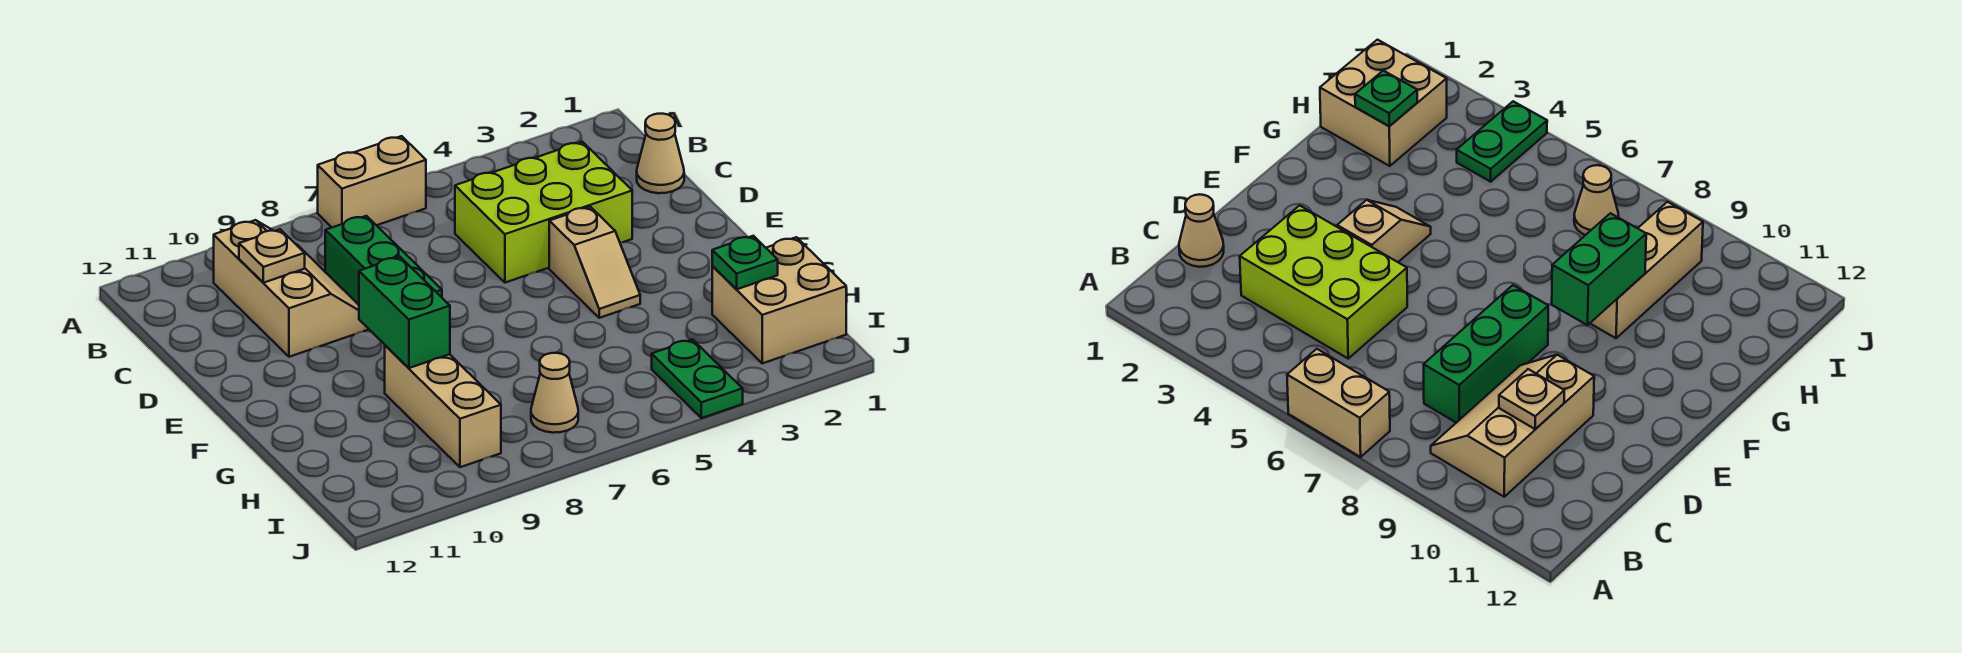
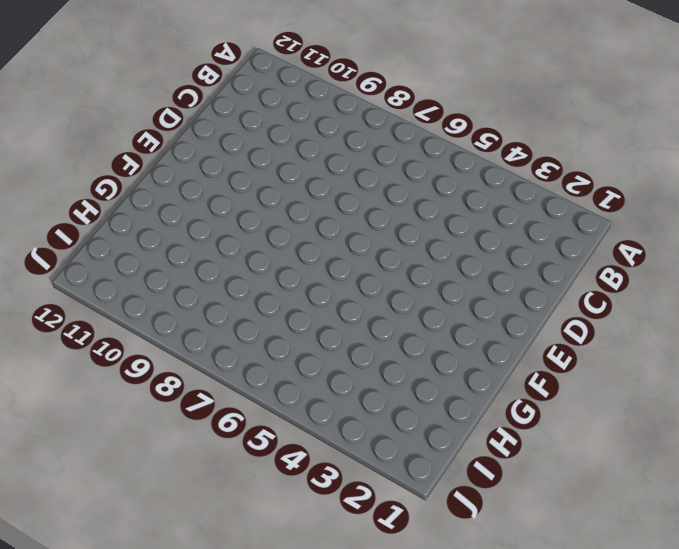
none -> tan 1x2 brick [318,136,426,227]
none -> tan 2x3 slope [214,220,369,357]
none -> tan 1x1 cone [637,114,684,193]

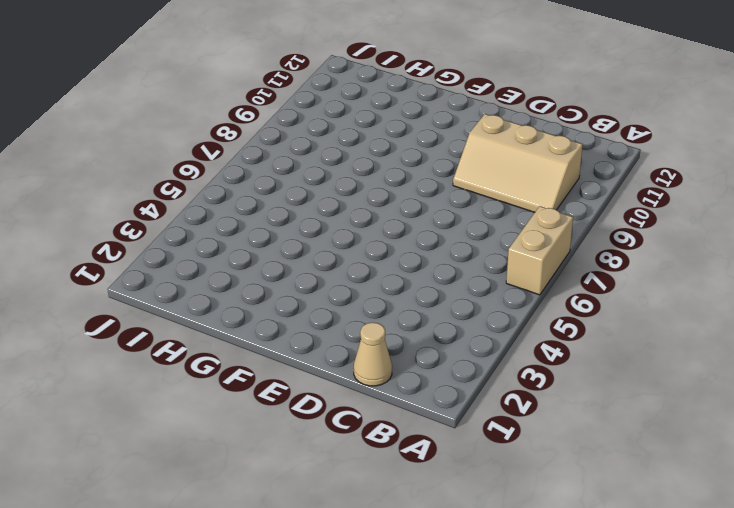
none -> lime 2x3 brick [455,142,632,283]
none -> green 1x3 brick [325,216,442,305]
none -> tan 1x2 slope [549,207,640,318]

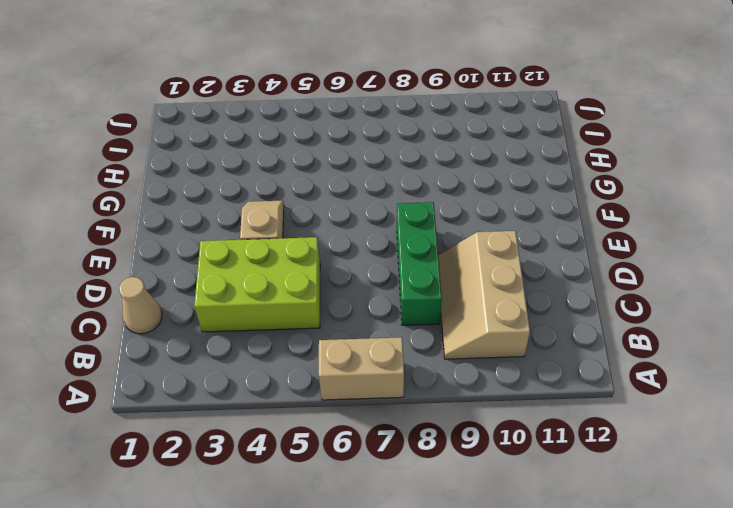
none -> tan 1x3 brick [385,345,501,467]
none -> tan 2x2 brick [712,237,846,363]
none -> green 1x2 plate [652,340,743,418]

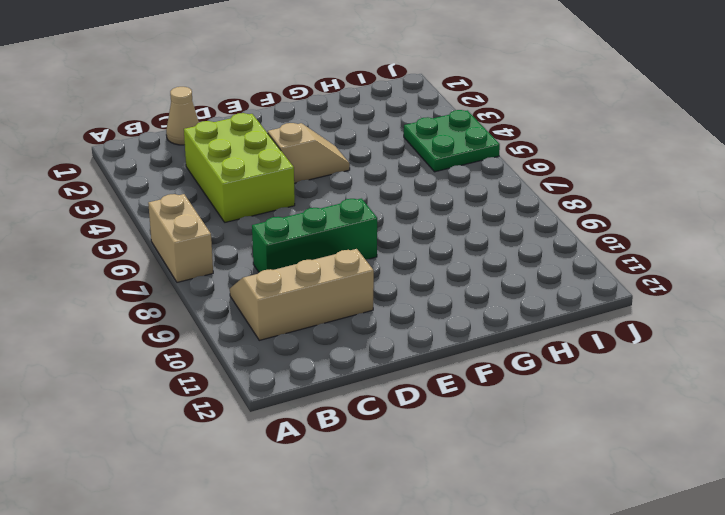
green 2x2 plate [404,110,500,172] -> green 1x2 plate [652,340,743,418]
none -> tan 1x3 brick [385,345,501,467]
none -> tan 2x2 brick [712,237,846,363]
none -> tan 1x1 cone [531,353,578,433]

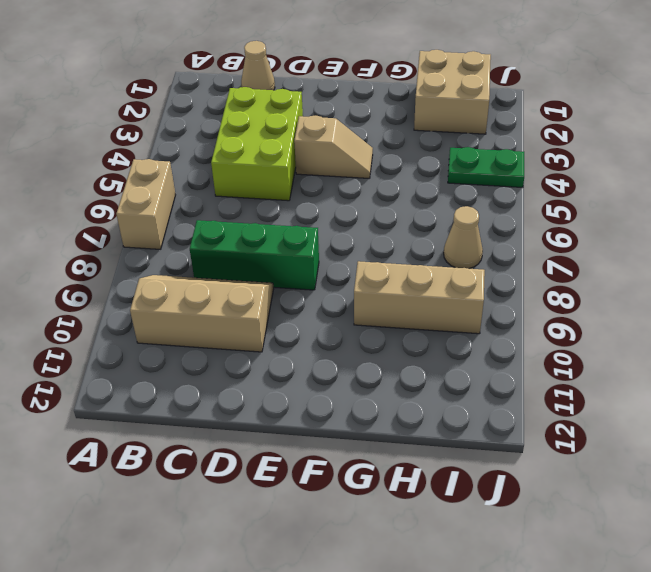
none -> tan 1x1 plate [239,229,305,283]
none -> green 1x2 brick [359,257,450,368]
none -> green 1x1 plate [712,236,778,289]

